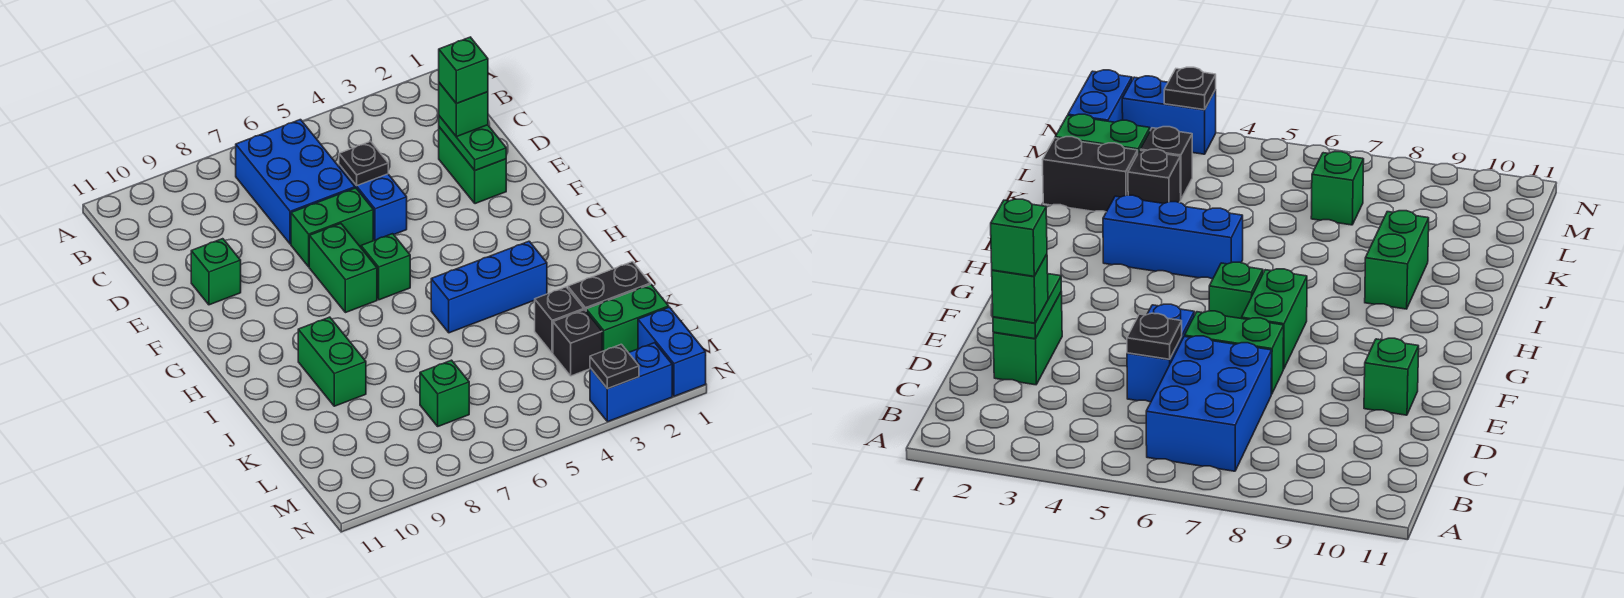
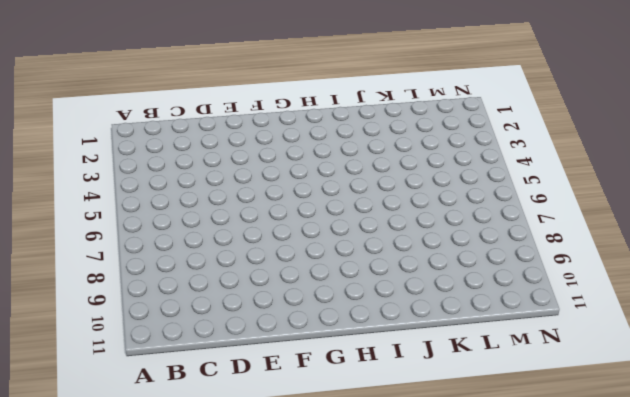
none -> blue 2x3 brick [236,120,355,244]
none -> green 1x2 brick [439,127,506,204]
none -> blue 1x2 brick [339,165,407,240]

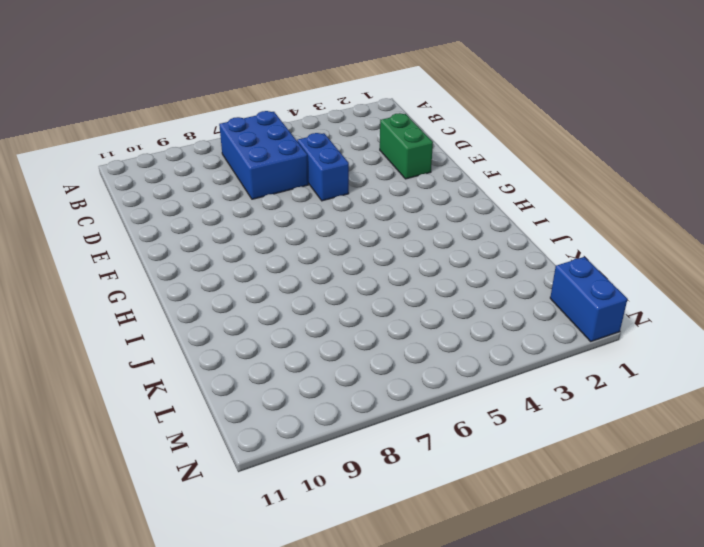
none -> green 1x2 brick [291,188,373,267]
none -> green 1x1 brick [191,239,241,305]
none -> green 1x2 brick [309,224,377,313]

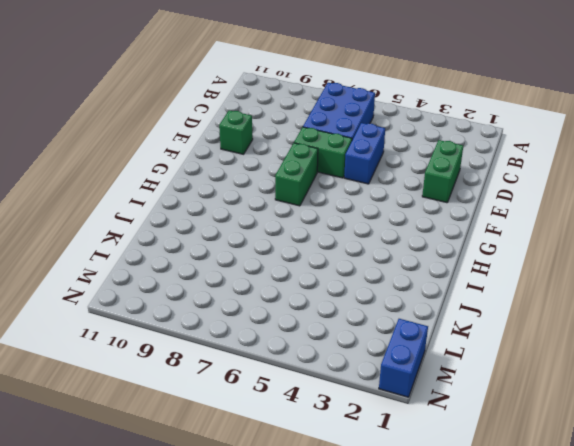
none -> green 1x1 brick [361,234,410,300]
none -> blue 1x3 brick [431,241,547,333]
none -> green 1x2 brick [298,317,366,406]

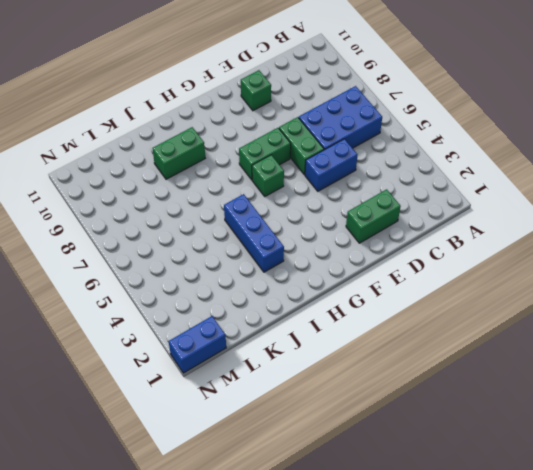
none -> black 1x2 brick [568,262,650,311]
none -> black 1x1 brick [535,287,584,353]
none -> green 1x2 brick [586,284,669,353]

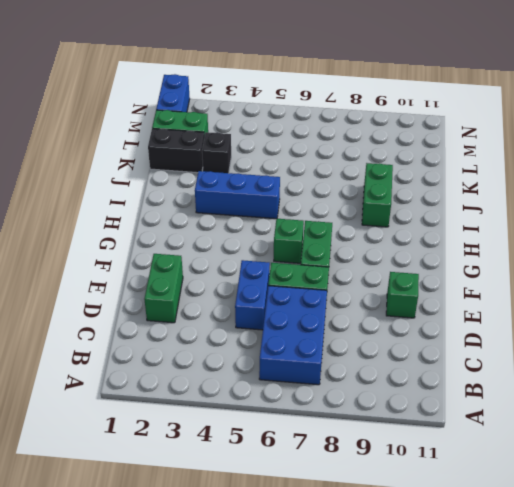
none -> black 1x1 brick [553,310,602,376]
none -> green 1x1 brick [420,360,469,426]
none -> blue 1x2 brick [590,343,672,422]

